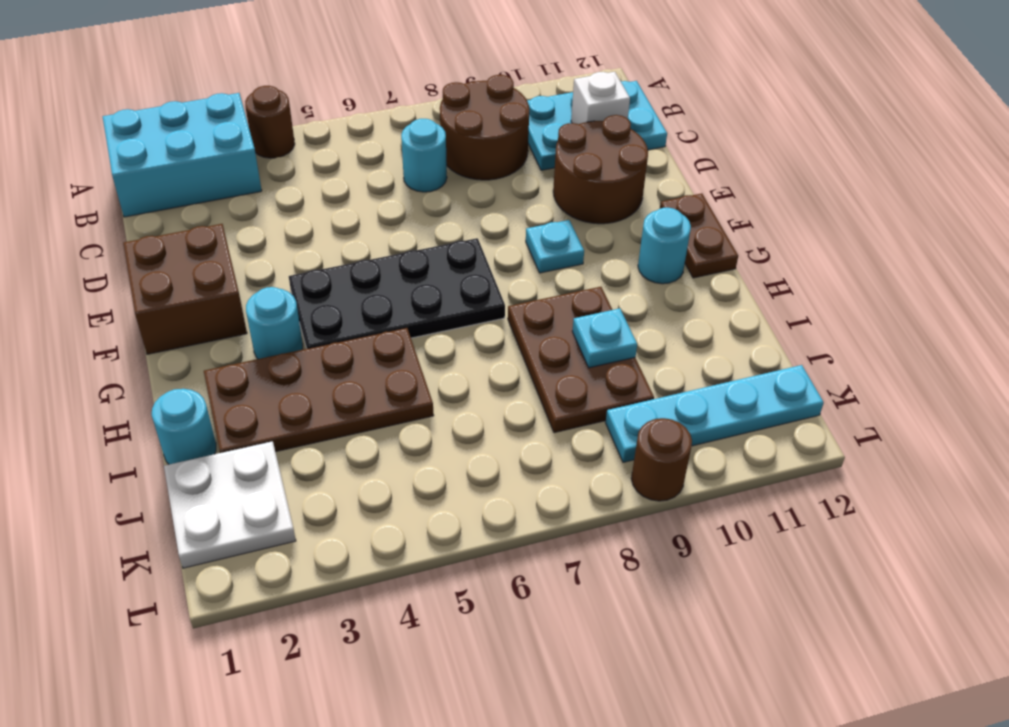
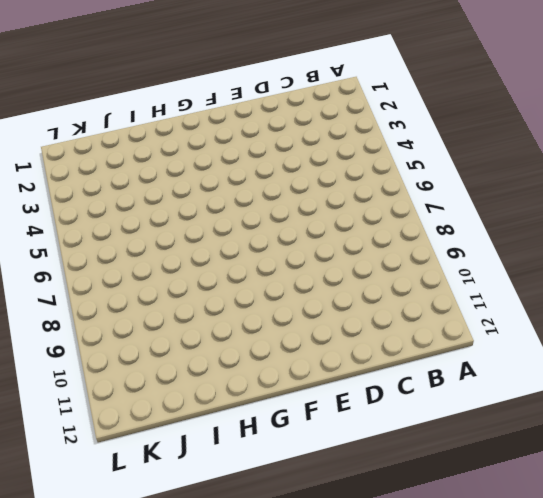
none -> cyan 2x3 brick [102,93,262,217]
none -> brown 1x1 round brick [245,86,295,158]
none -> brown 2x2 round brick [440,75,529,180]

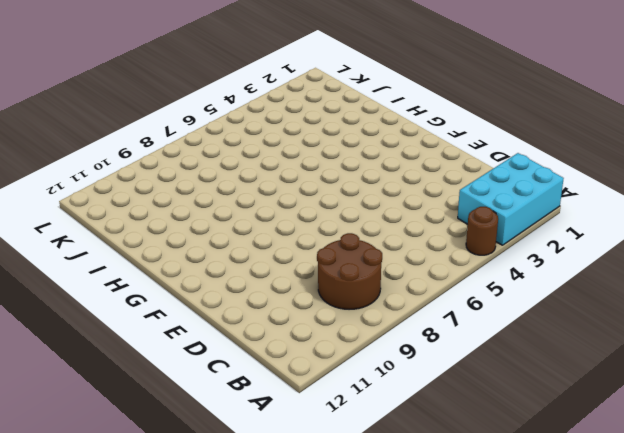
none -> cyan 2x3 plate [527,81,667,170]
none -> cyan 1x1 round brick [401,119,447,192]
none -> brown 2x2 round brick [553,115,648,224]

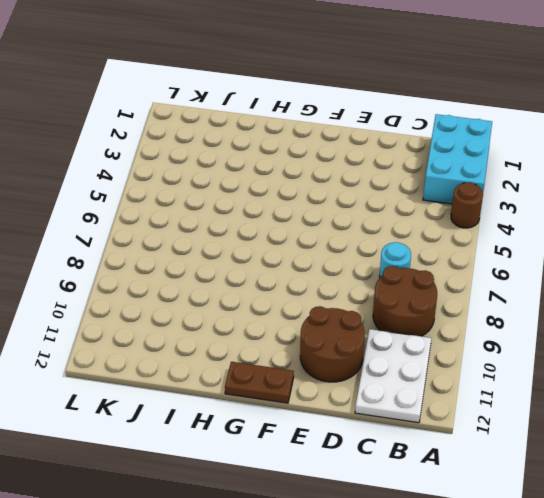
white 2x3 plate [355,329,431,423] -> cyan 2x3 plate [527,81,667,170]
none -> brown 2x2 brick [123,224,247,354]
none -> black 2x4 plate [289,238,505,349]
none -> cyan 1x1 plate [526,220,584,273]

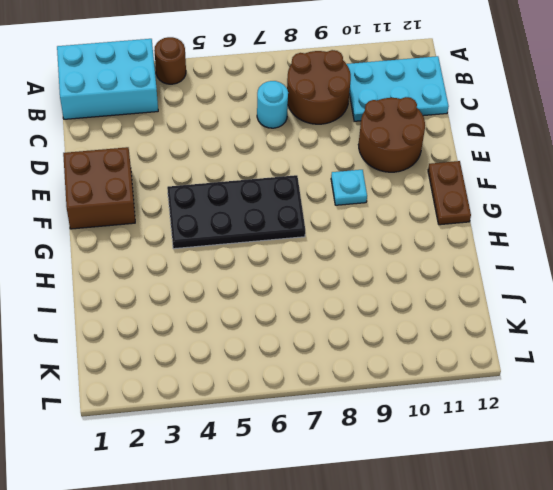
none -> cyan 1x1 round brick [246,287,303,359]
none -> cyan 1x1 round brick [638,208,691,284]
none -> brown 2x4 plate [204,328,434,453]

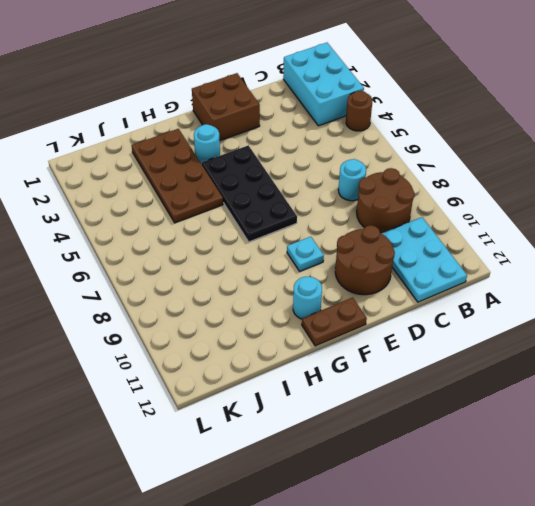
none -> brown 2x3 plate [508,287,654,433]
none -> cyan 1x1 round brick [152,389,216,464]
none -> white 2x2 plate [164,441,296,568]

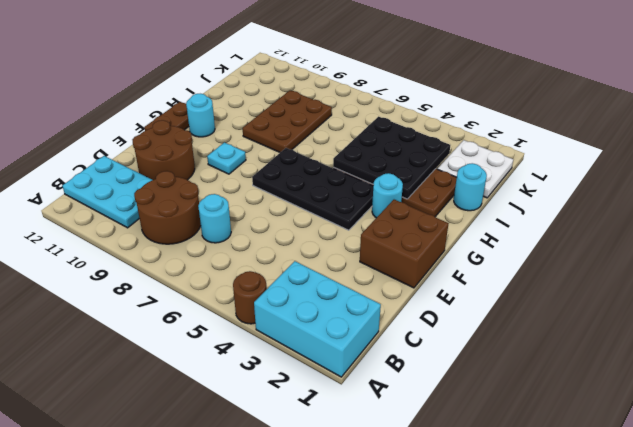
black 3x3 plate [333,117,450,199] -> none
none -> cyan 1x4 plate [606,365,824,462]
none -> brown 1x1 round brick [631,418,692,501]
none -> white 1x1 brick [571,72,630,124]

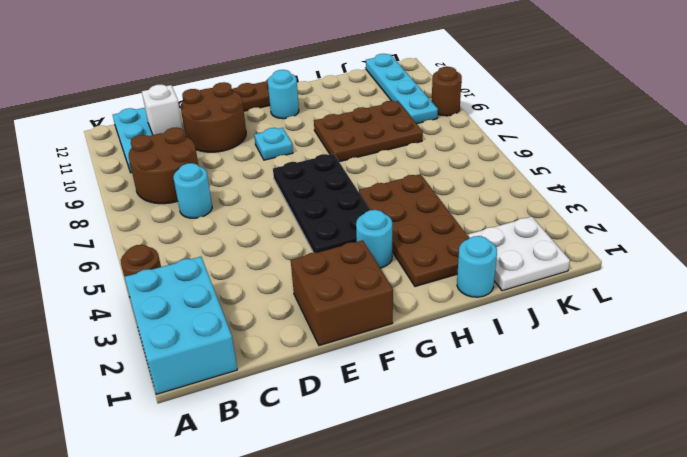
none -> cyan 1x1 plate [572,308,637,368]

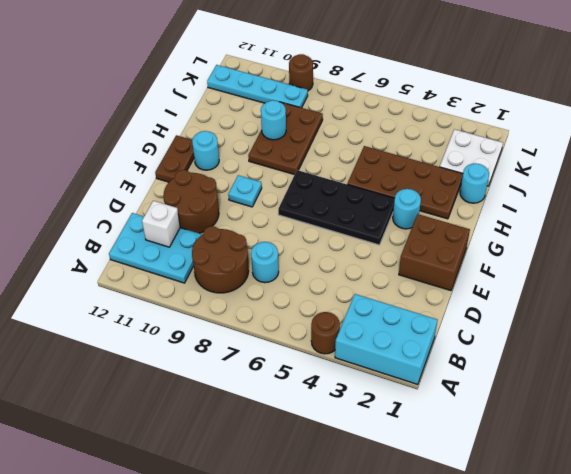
cyan 1x1 round brick [261,100,286,140] -> cyan 1x1 plate [572,308,637,368]

